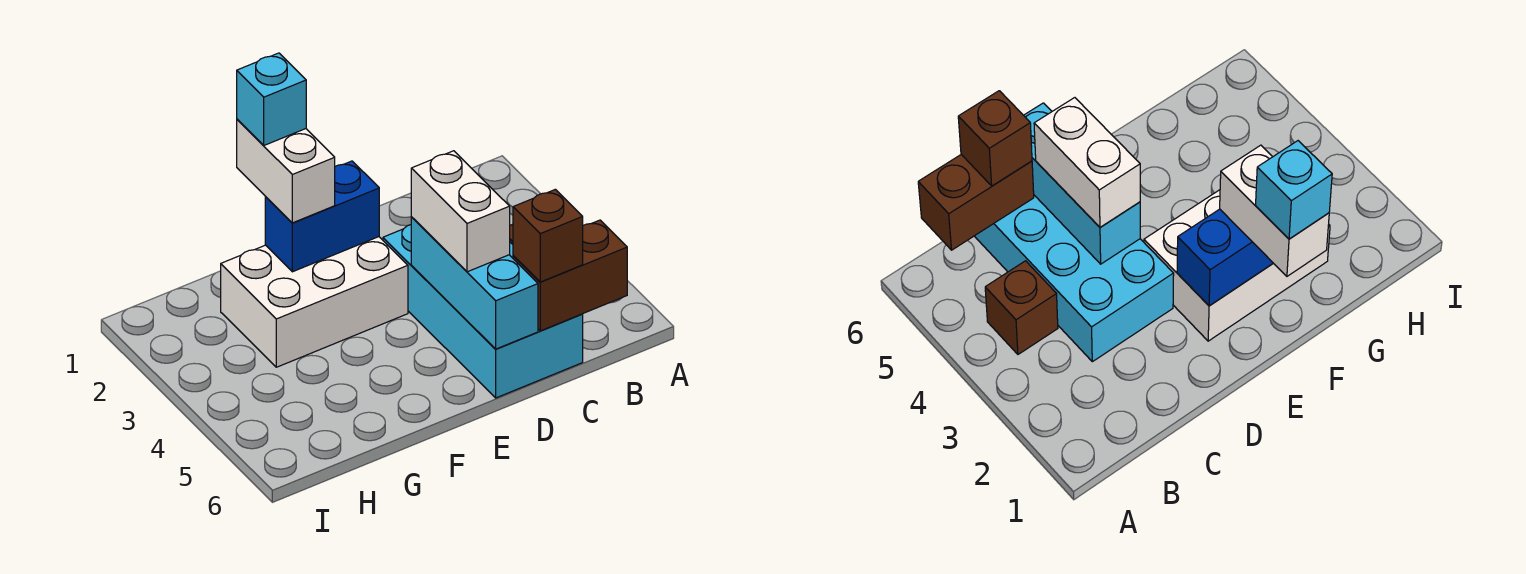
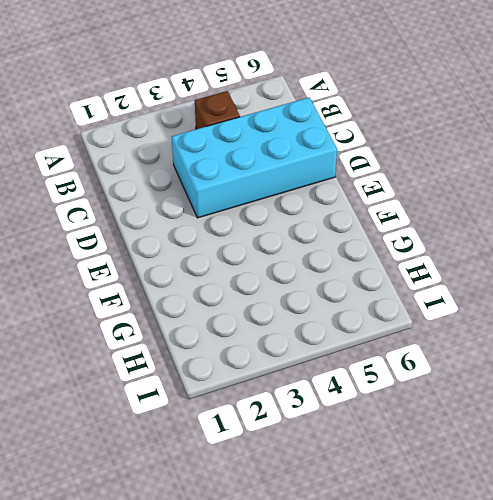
none -> white 2x3 brick [221,237,408,367]
none -> brown 1x2 brick [513,220,627,331]

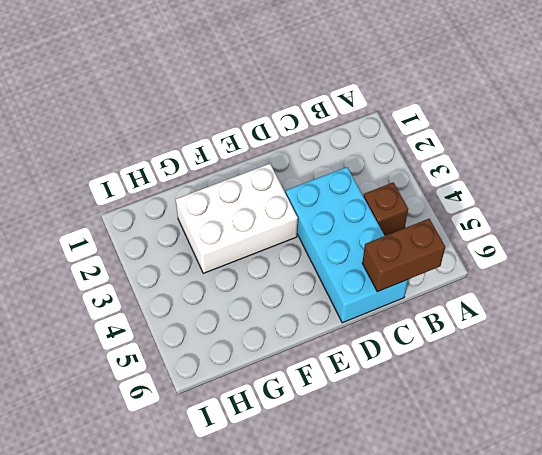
none -> cyan 1x3 brick [411,217,538,349]
none -> blue 1x2 brick [265,161,379,272]

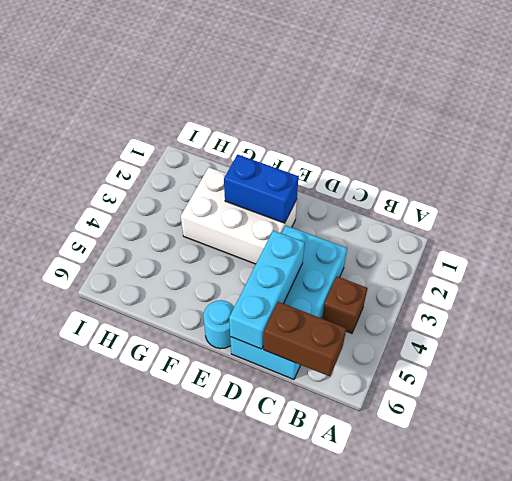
cyan 1x1 round brick [203,300,234,349] -> none
none -> brown 1x1 brick [513,189,583,282]
none -> white 1x2 brick [411,151,510,272]

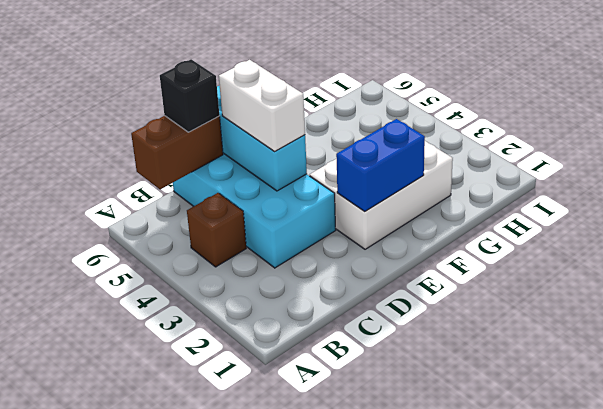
black 1x1 brick [160,59,219,132] -> brown 1x1 brick [513,189,583,282]
none -> white 1x2 brick [237,119,335,223]
none -> cyan 1x1 brick [237,53,306,145]

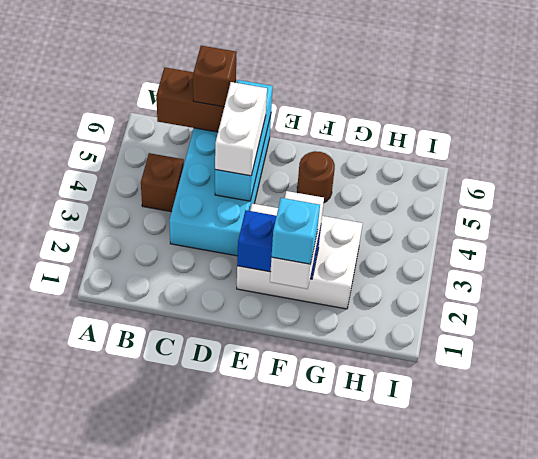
brown 1x1 round brick [297,151,335,203] -> none

